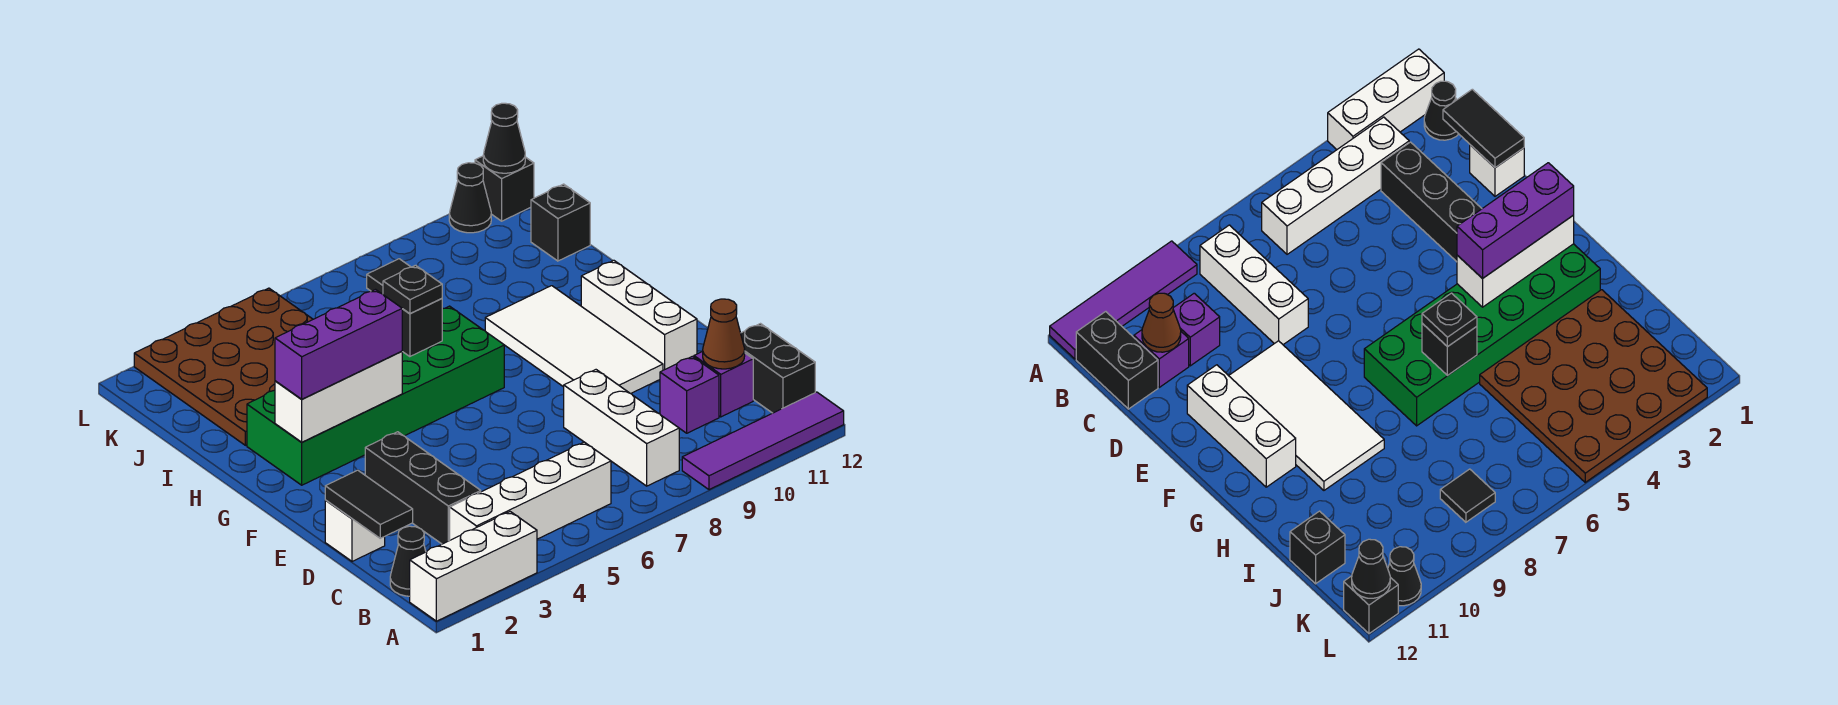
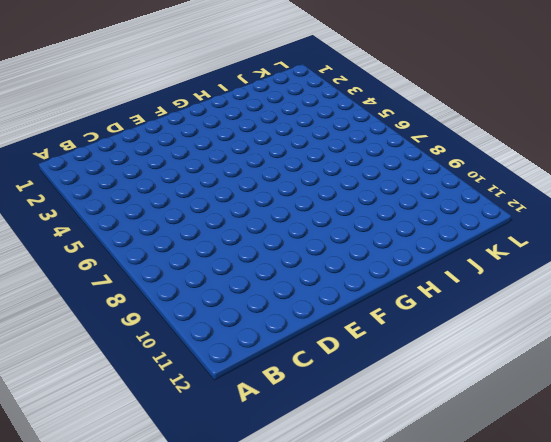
none -> white 1x3 brick [410,512,537,621]
none -> purple 1x4 tile [682,392,844,490]
none -> black 1x1 cone [390,526,426,596]

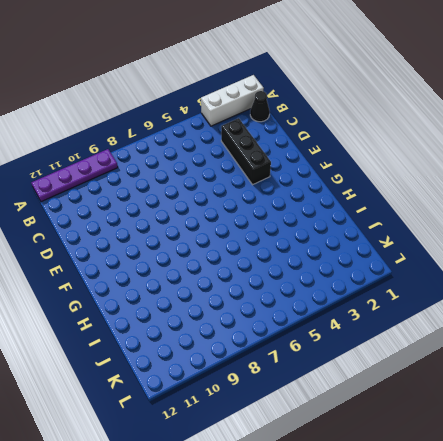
purple 1x4 plate [31,149,118,202] -> purple 1x4 tile [682,392,844,490]
none -> white 1x4 brick [450,442,611,540]
none -> white 1x3 brick [564,370,679,486]
none -> black 1x2 brick [741,324,815,413]

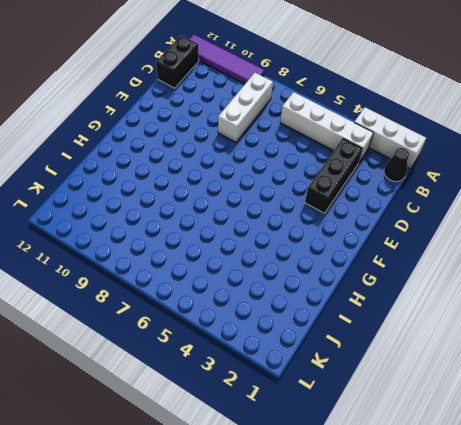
none -> purple 1x1 brick [660,356,719,433]
none -> purple 1x1 brick [694,351,753,417]
none -> white 1x1 brick [325,500,385,561]

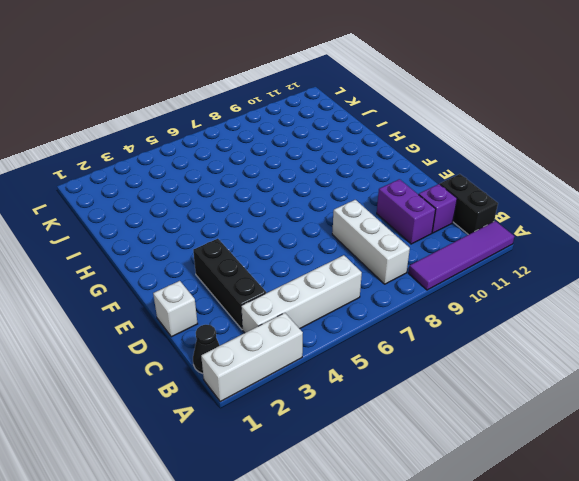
purple 1x2 brick [377,179,436,244] -> purple 1x1 brick [660,356,719,433]
none -> white 2x4 tile [485,286,663,394]
none -> white 1x3 brick [581,260,697,370]
none -> green 2x6 brick [247,306,504,485]

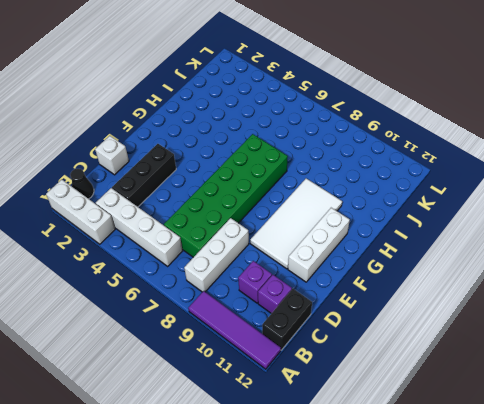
green 2x6 brick [164,134,288,257] -> green 2x6 brick turned to [247,306,504,485]
none -> brown 4x4 plate [134,288,313,445]
none -> black 1x1 brick [531,184,590,261]
none -> black 1x1 tile [367,259,410,294]

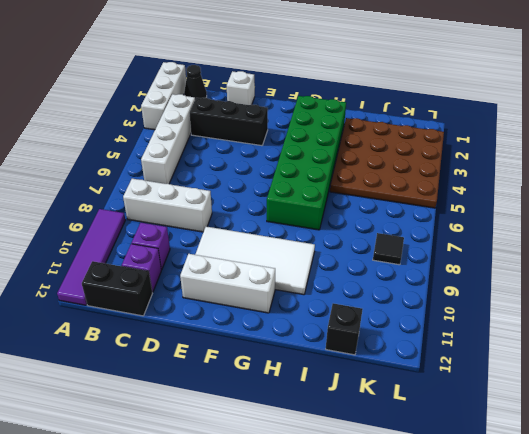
none -> black 1x1 cone [449,163,491,233]
none -> black 1x1 brick [475,156,534,221]
none -> black 1x2 tile [325,470,413,538]

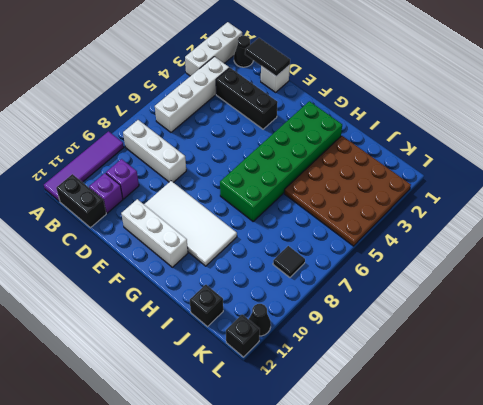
none -> brown 1x1 cone [703,299,745,369]
none -> white 1x3 brick [275,351,402,442]
none -> black 1x1 brick [402,298,442,357]

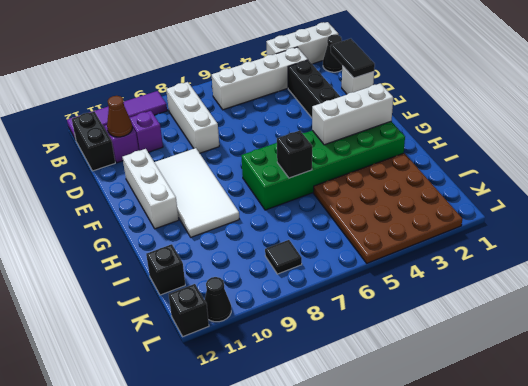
none -> black 1x1 cone [483,103,525,173]
none -> purple 1x3 brick [275,290,402,399]
none -> black 1x1 plate [383,265,442,314]

